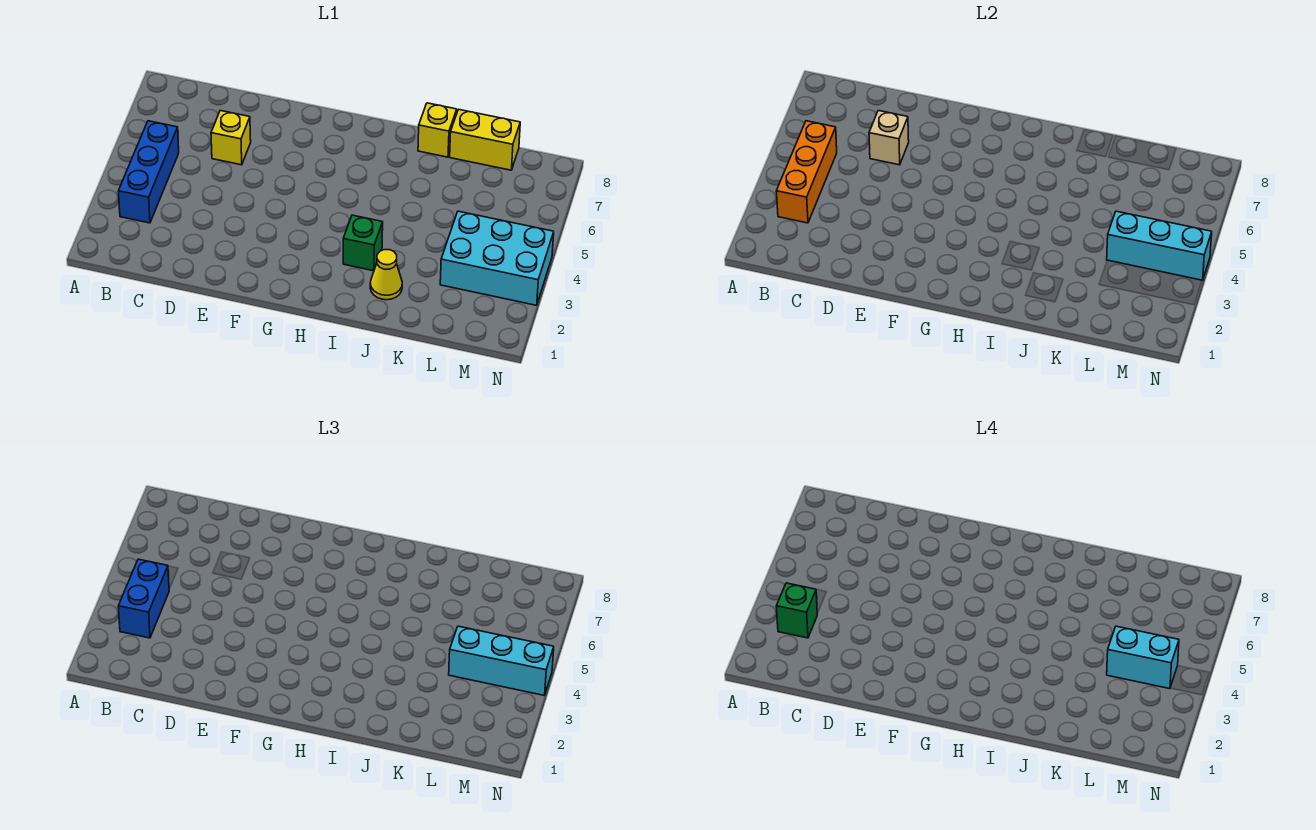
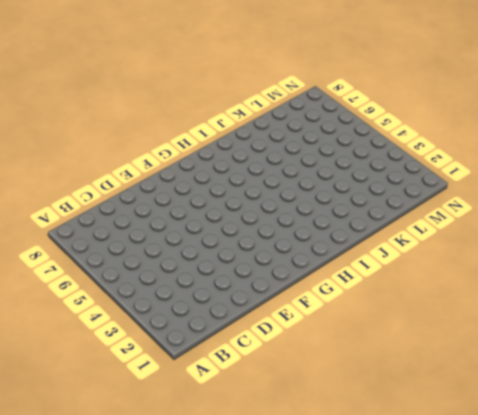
none -> blue 1x3 brick [118,121,179,223]
none -> yellow 1x1 brick [211,111,251,165]
none -> green 1x1 brick [343,215,383,271]

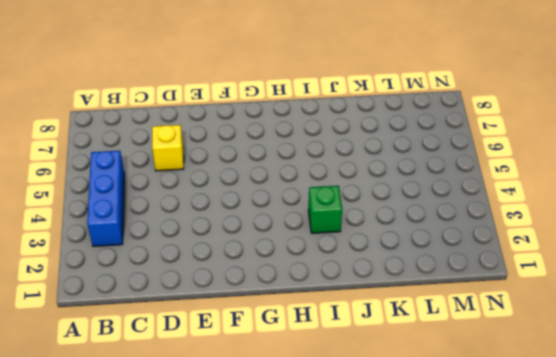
none -> yellow 1x1 cone [370,250,402,300]
none -> yellow 1x1 brick [418,103,457,157]
none -> yellow 1x2 brick [450,109,520,170]

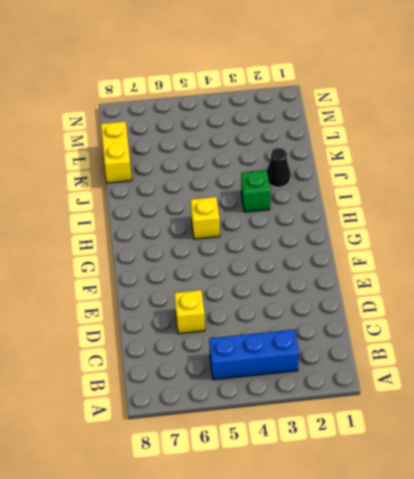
yellow 1x1 brick [191,197,220,239] -> yellow 1x1 brick moved to [418,103,457,157]
black 1x1 cone [267,148,291,187] -> yellow 1x1 cone [370,250,402,300]
none -> cyan 2x3 brick [440,211,554,305]
none -> orange 1x3 brick [776,121,837,223]
none -> tan 1x1 brick [869,111,909,165]

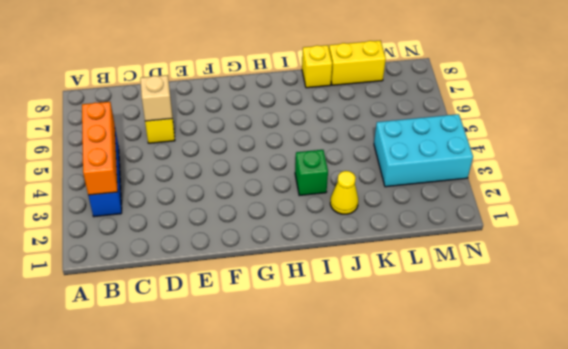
none -> cyan 1x3 brick [1107,211,1212,280]
none -> blue 1x2 brick [118,559,169,638]
none -> cyan 1x3 brick [449,626,554,695]

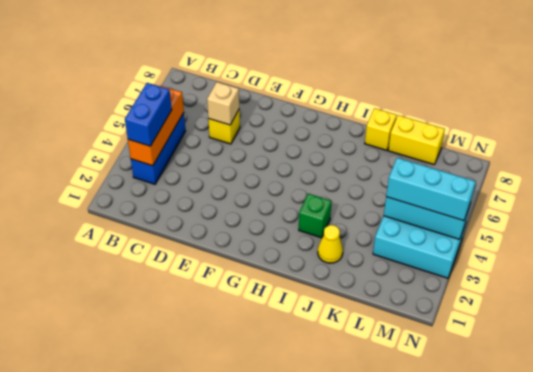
none -> green 1x1 brick [776,583,817,638]
none -> cyan 1x2 brick [1107,626,1179,689]

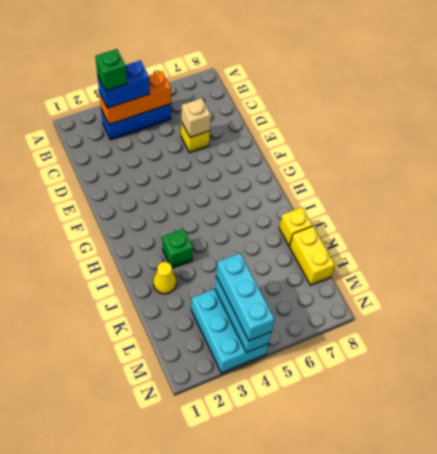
none -> cyan 1x2 brick [1107,626,1179,689]

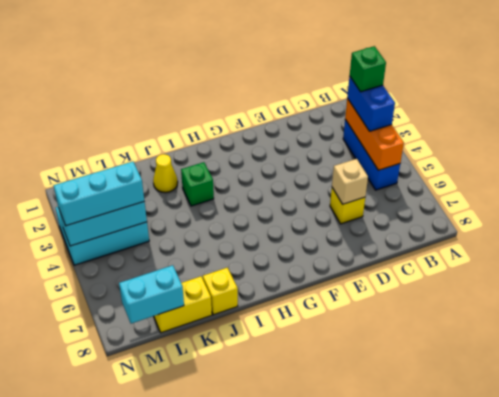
cyan 1x2 brick [119,265,184,324] -> cyan 1x2 brick moved to [1107,626,1179,689]

